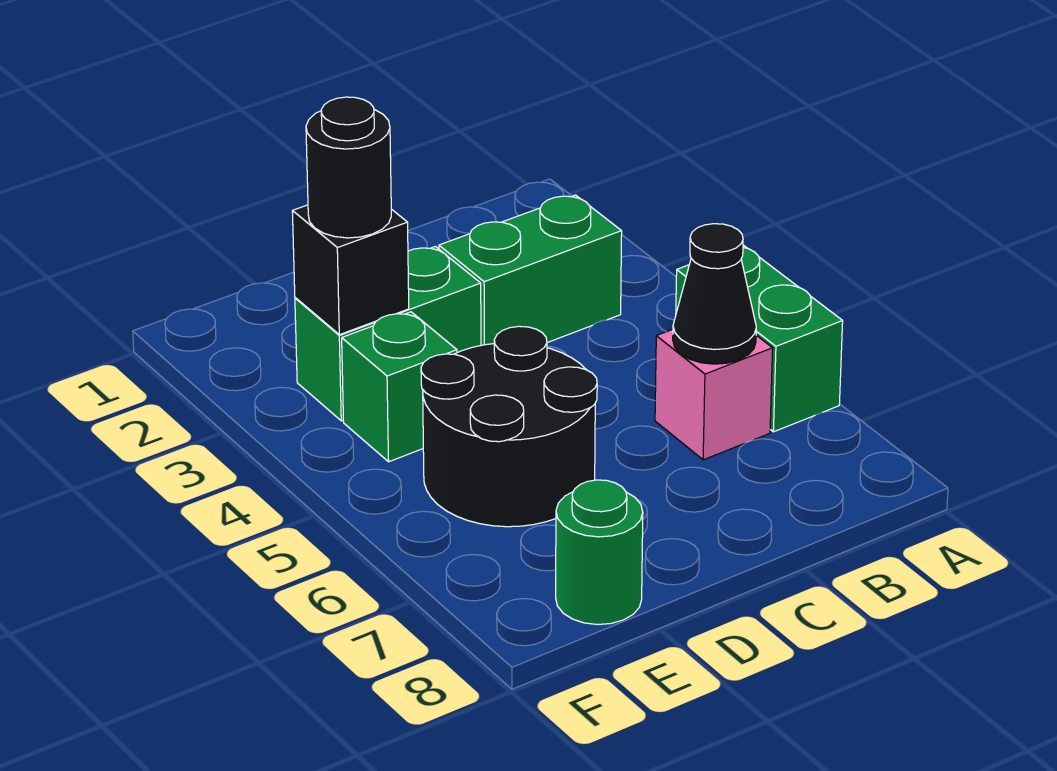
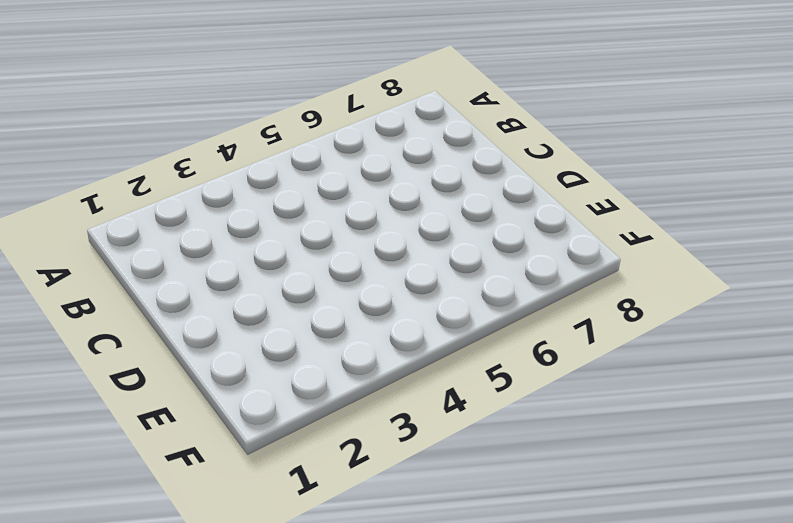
none -> green 1x2 brick [676,245,843,432]
none -> green 1x2 brick [439,195,622,345]

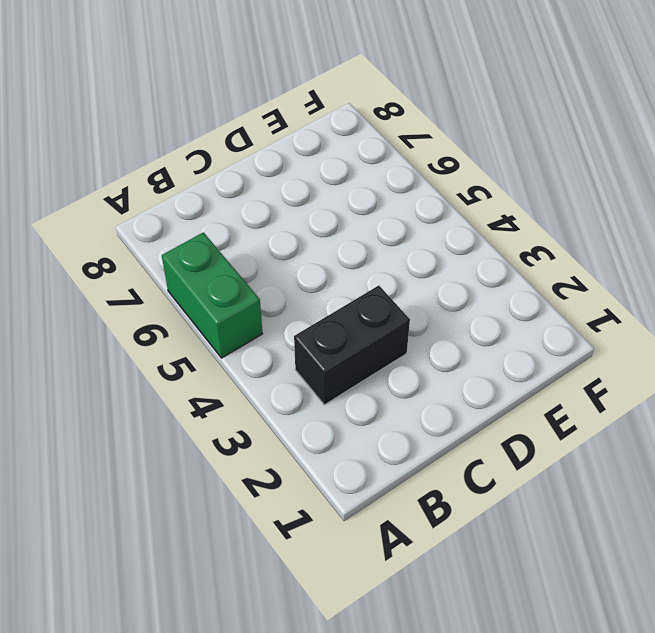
black 1x2 brick [294,286,410,405] -> green 1x2 brick [439,195,622,345]
none -> pink 1x1 brick [655,329,773,460]
none -> green 1x2 brick [295,246,481,421]

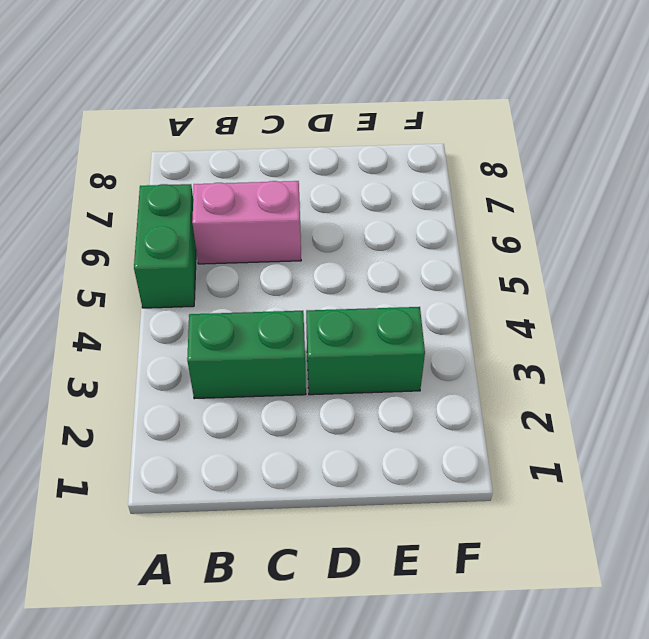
pink 1x2 brick [192,181,301,264] -> pink 1x1 brick [655,329,773,460]
none -> black 2x2 round brick [421,326,597,527]
none -> green 1x1 brick [342,312,457,462]

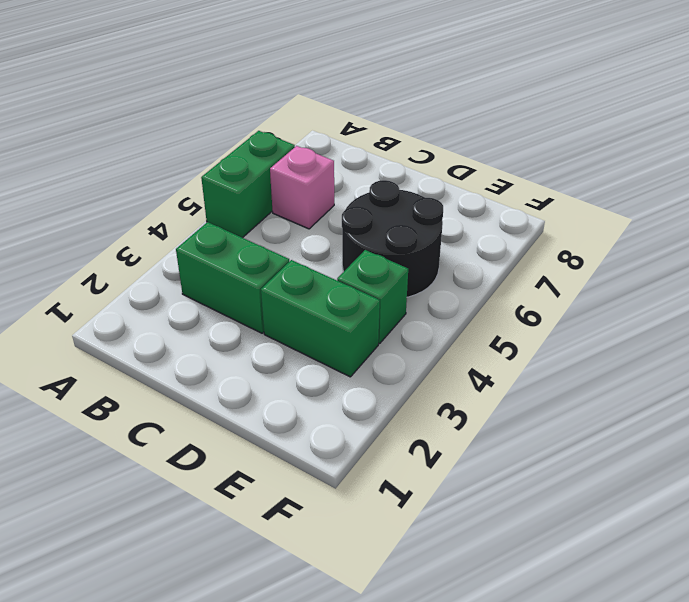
none -> green 1x1 round brick [556,480,643,625]
none -> black 1x1 cone [673,224,756,364]

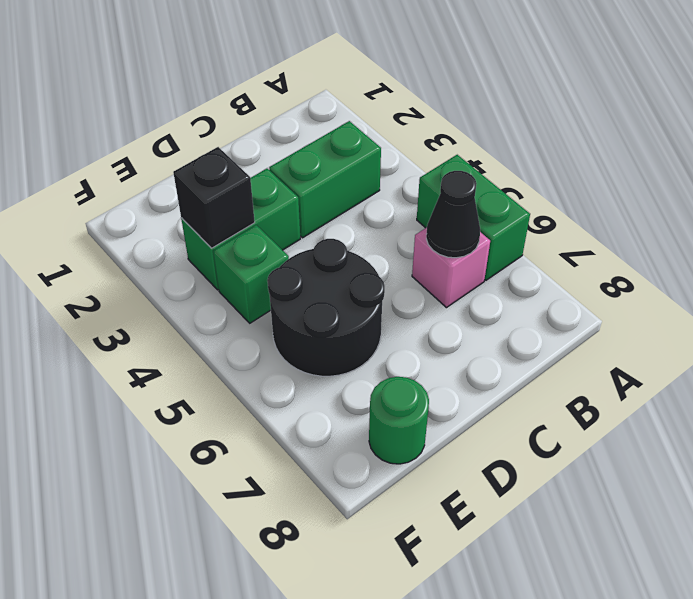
none -> black 1x1 round brick [306,97,391,238]

